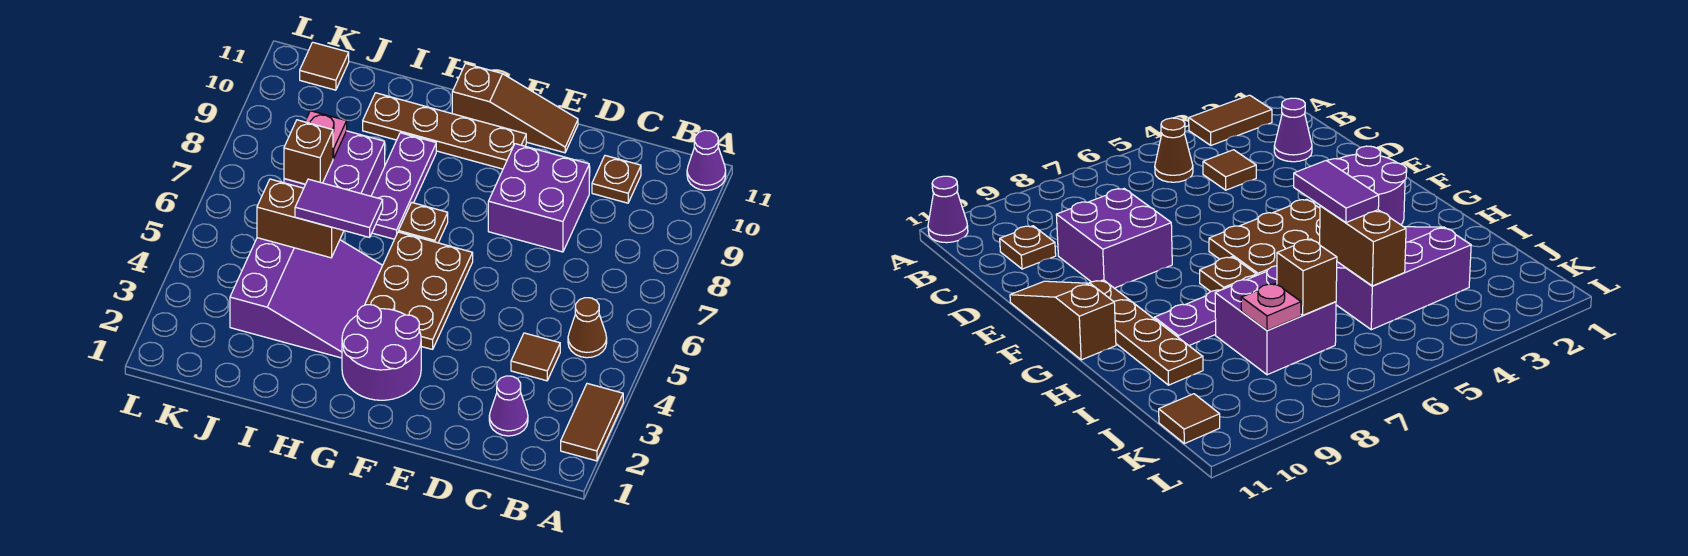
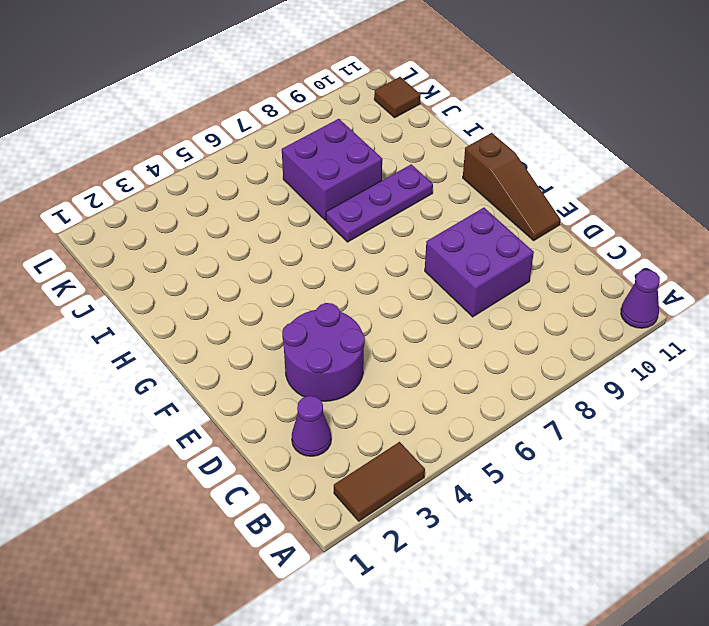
purple 2x2 round brick [282,303,365,401] -> purple 2x2 round brick moved to [342,305,421,400]
none -> brown 1x1 cone [568,298,607,358]
none -> brown 1x1 tile [511,333,560,381]
none -> brown 1x1 plate [592,156,641,203]

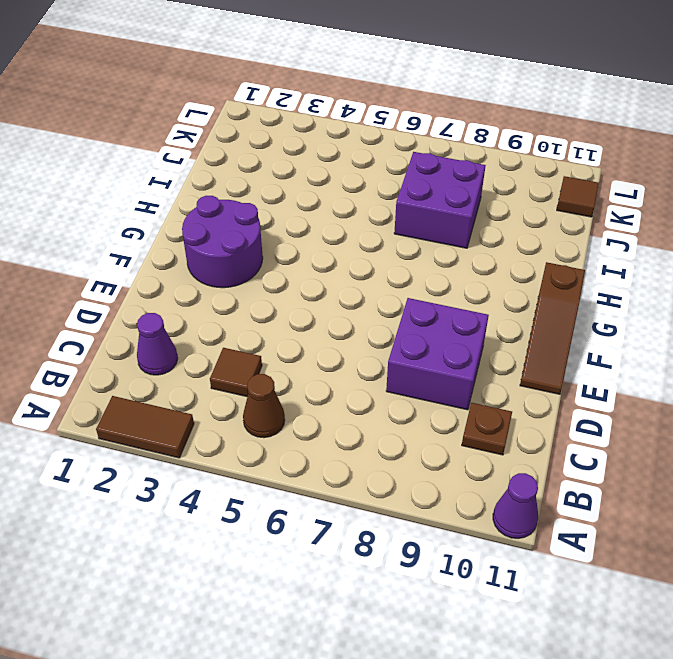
none -> brown 2x3 plate [365,232,473,349]
none -> brown 1x4 plate [363,93,526,169]
none -> brown 1x1 plate [399,202,448,243]

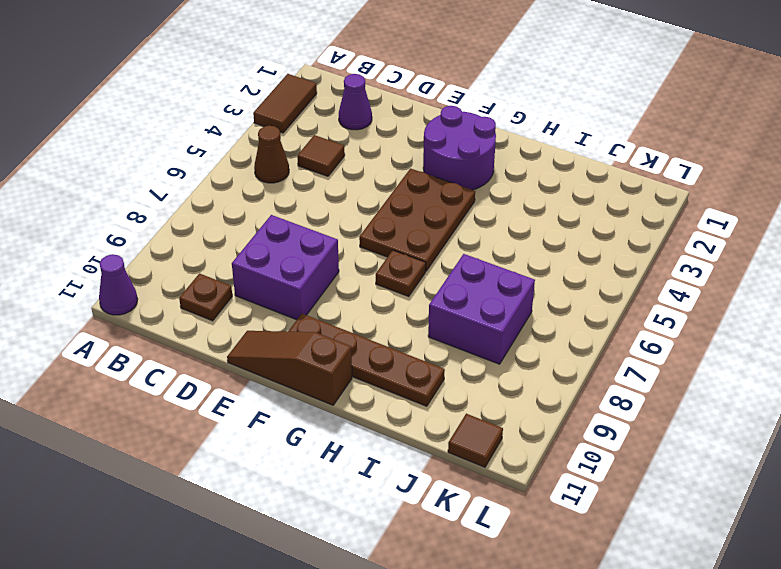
none -> purple 3x3 slope [230,238,383,358]
none -> purple 1x3 plate [372,133,436,239]
none -> brown 1x2 brick [257,179,344,258]

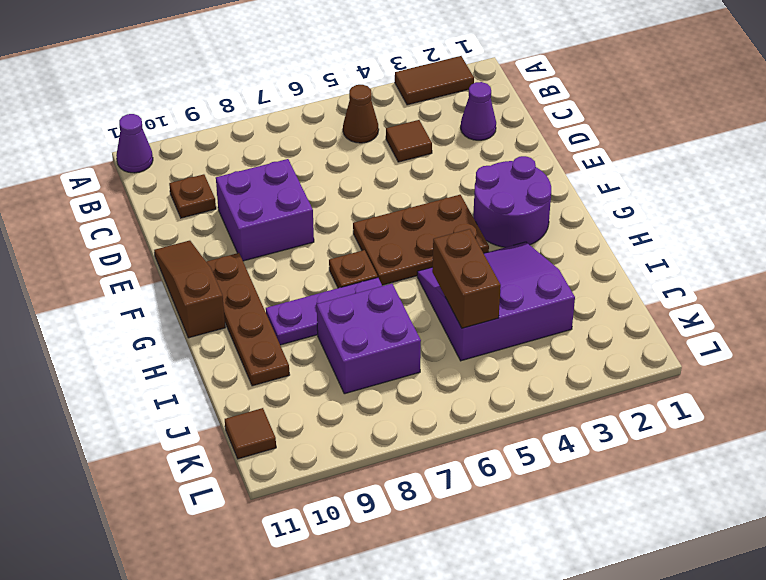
none -> brown 1x1 brick [284,120,333,184]
none -> pink 1x1 plate [305,111,347,159]
none -> purple 1x2 tile [295,179,383,237]

